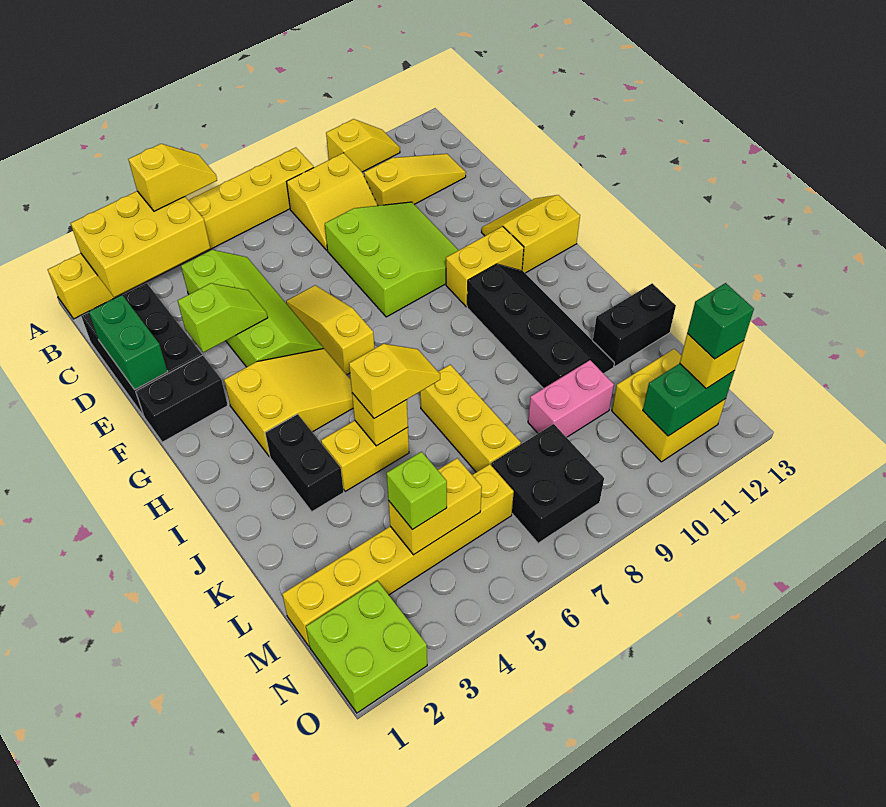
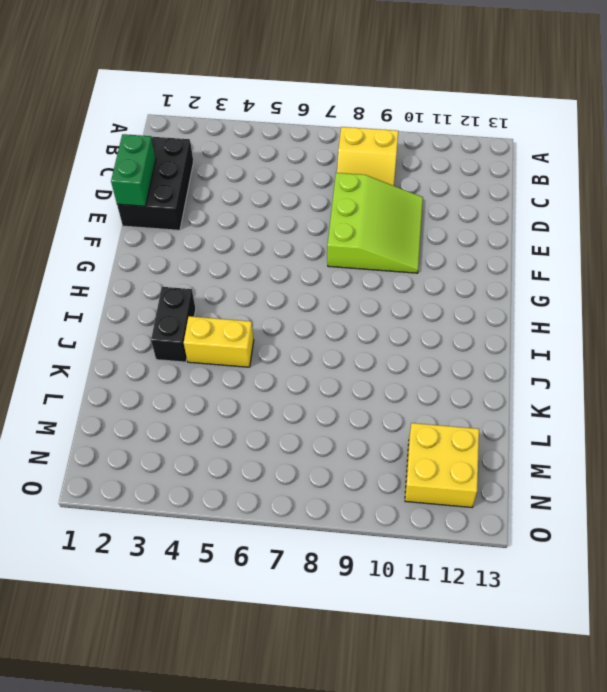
none -> yellow 1x8 brick [48,148,314,319]
none -> yellow 1x2 slope [326,119,400,172]
none -> lime 2x4 slope [181,250,323,367]
none -> yellow 1x3 slope [364,154,466,206]

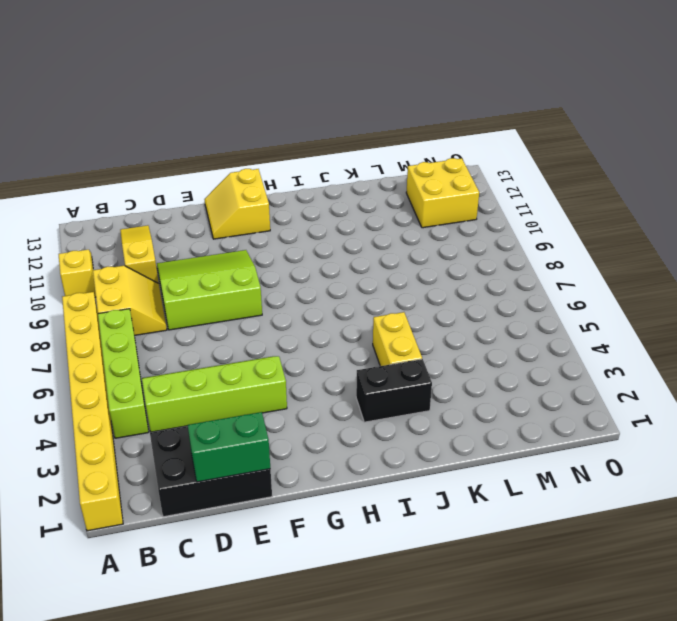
lime 1x4 brick [98,309,149,438] -> none
none -> yellow 1x3 slope [286,285,374,375]
none -> black 1x2 brick [136,355,228,442]
none -> yellow 2x3 slope [224,348,353,457]
none -> yellow 1x2 brick [446,226,524,307]

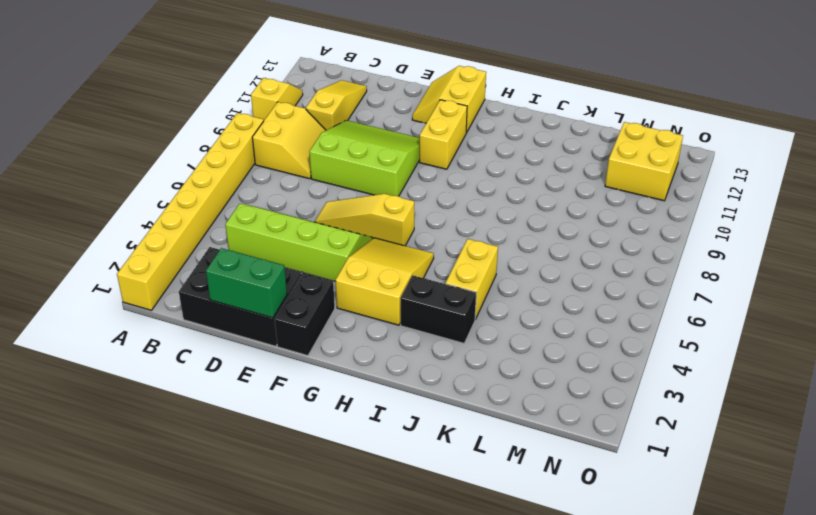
none -> black 2x4 slope [467,264,614,388]
none -> yellow 1x3 brick [420,365,521,472]
none -> black 1x2 brick [593,283,676,366]
none -> pink 1x2 brick [528,360,614,437]

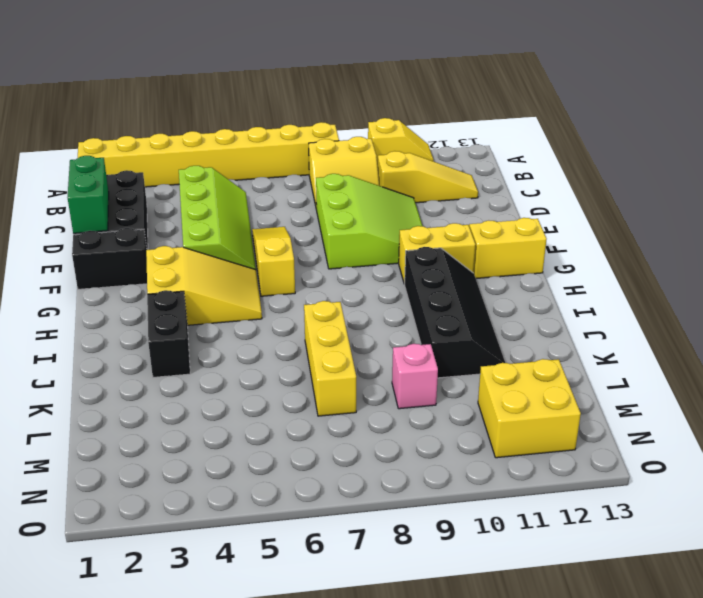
pink 1x1 brick [392,344,438,409] -> pink 1x2 brick [528,360,614,437]
none -> yellow 1x2 brick [321,420,409,491]
none -> black 1x2 brick [593,283,676,366]
none -> yellow 1x6 brick [282,464,514,646]
none -> black 2x2 brick [491,424,604,543]

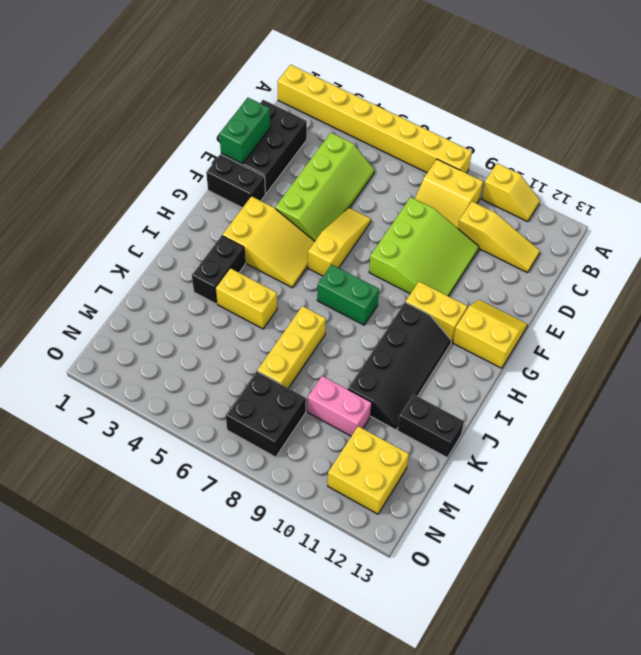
green 1x2 brick [317,265,379,325] -> green 1x2 brick moved to [643,364,734,436]
none -> yellow 1x6 brick [282,464,514,646]
none -> lime 2x2 brick [306,581,427,713]
none -> yellow 2x3 brick [71,191,210,297]
none -> lime 1x2 slope [178,283,268,352]

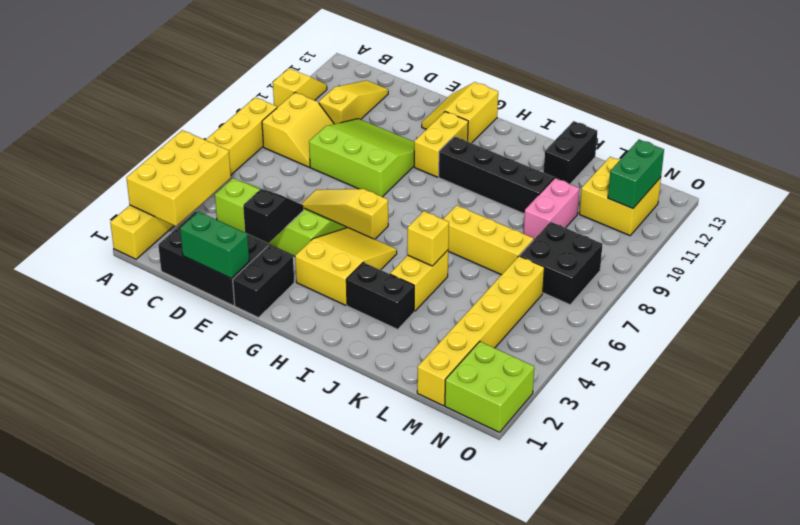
black 1x2 slope [243,189,304,243] -> lime 1x2 slope [178,283,268,352]
none -> yellow 1x2 brick [388,458,482,555]
none -> yellow 1x2 slope [129,144,217,211]
none -> yellow 1x2 slope [349,344,440,419]
none -> lime 1x1 brick [387,452,447,530]

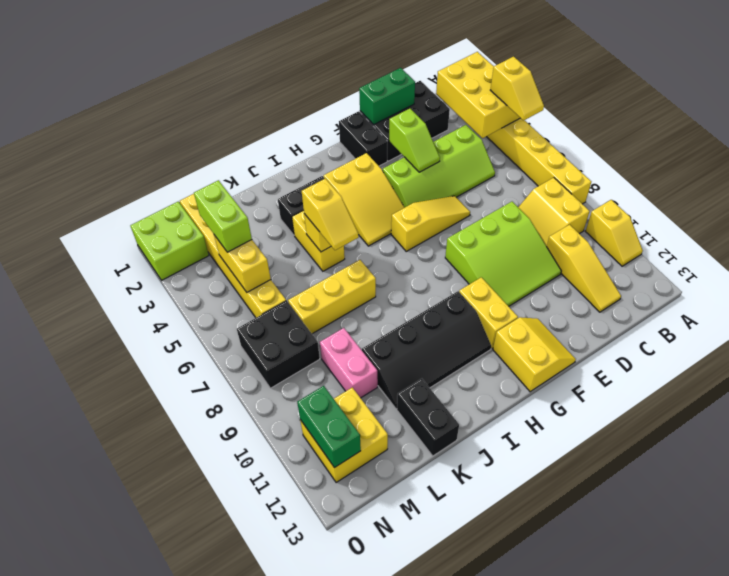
lime 1x2 brick [194,180,252,252] -> lime 1x1 brick [387,452,447,530]
none -> yellow 1x1 brick [680,333,744,388]
none -> green 1x1 brick [687,283,754,359]

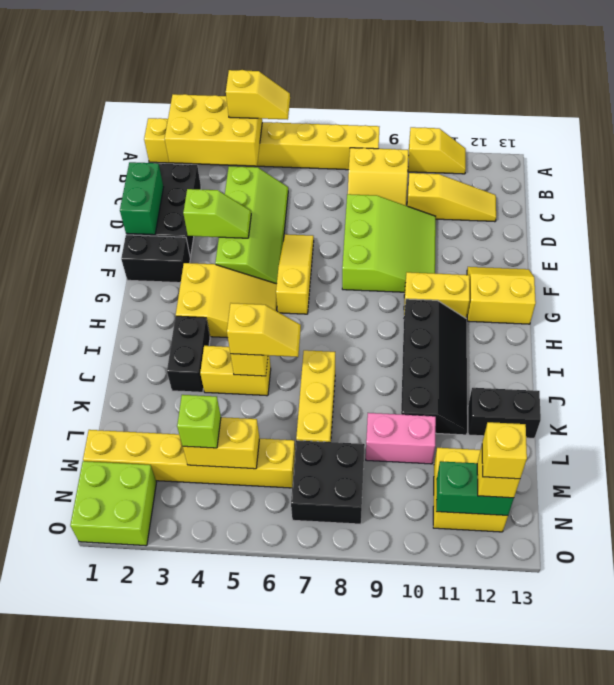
yellow 1x1 brick [482,422,527,479] -> green 1x1 brick [687,283,754,359]

